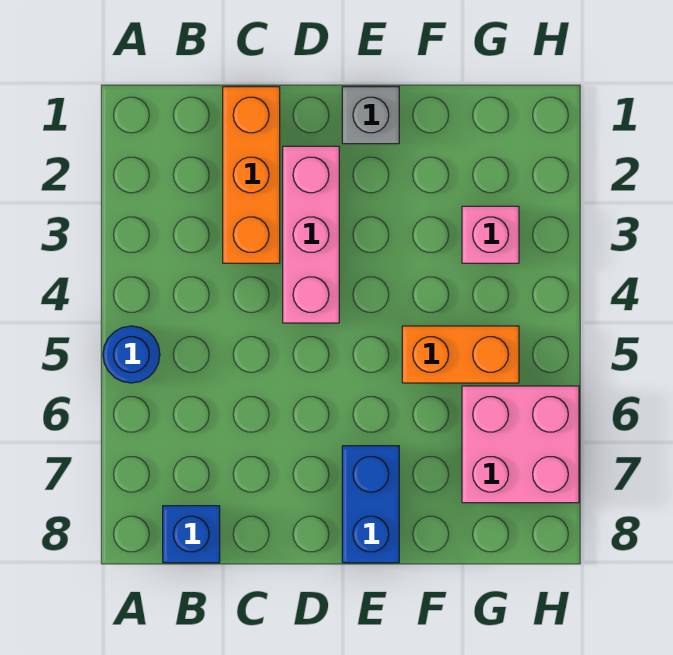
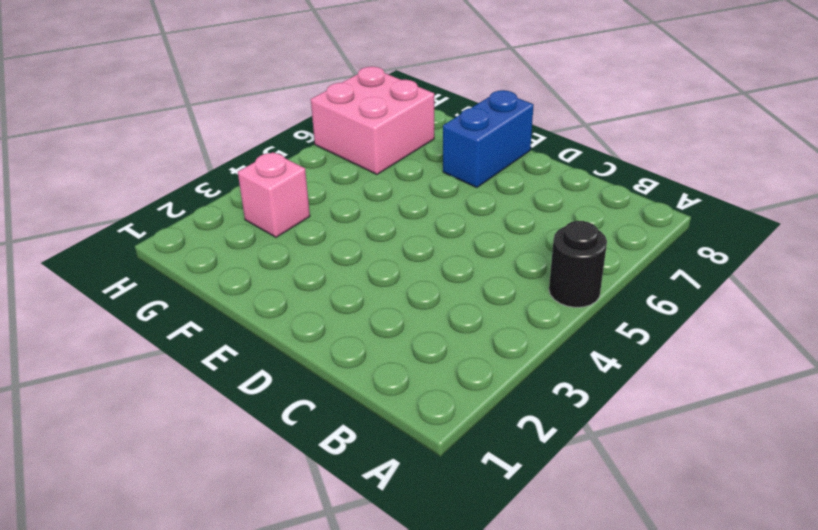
black 1x1 round brick [549,221,607,307] -> blue 1x1 round brick [103,326,160,383]
none -> blue 1x1 brick [163,506,220,563]
none -> orange 1x3 brick [223,87,280,263]

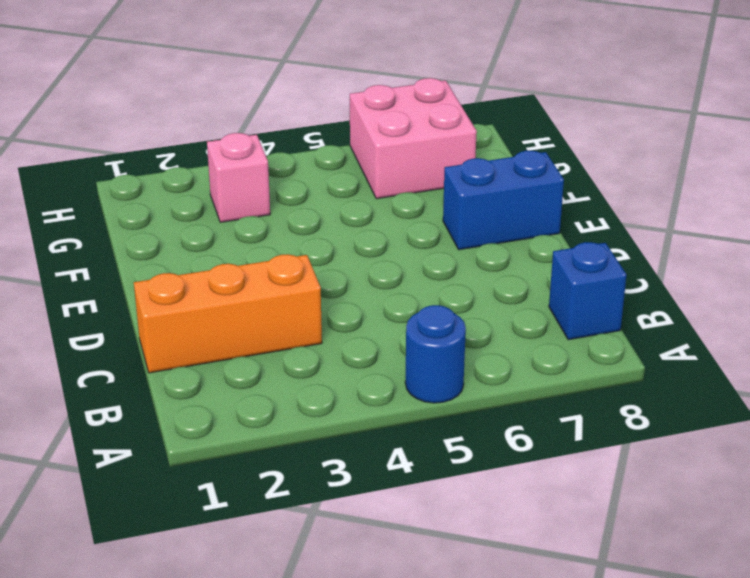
none -> pink 1x3 brick [283,146,339,323]
none -> grey 1x1 brick [342,87,399,144]

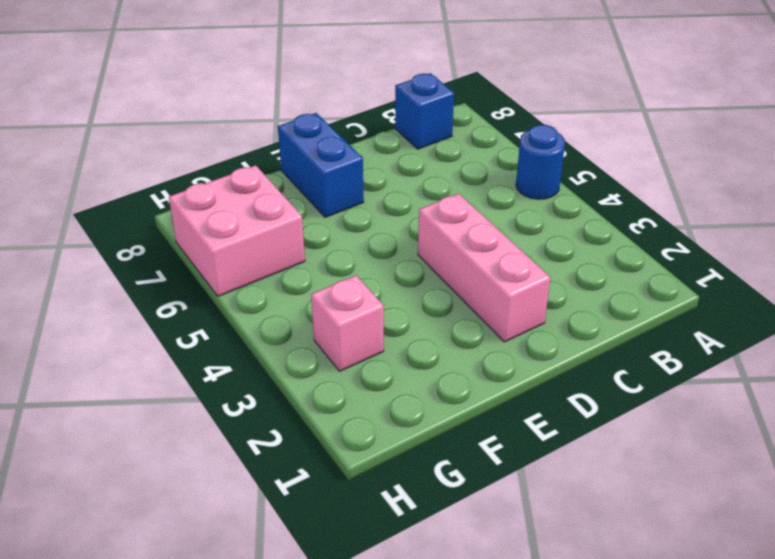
none -> orange 1x3 brick [223,87,280,263]
none -> grey 1x1 brick [342,87,399,144]

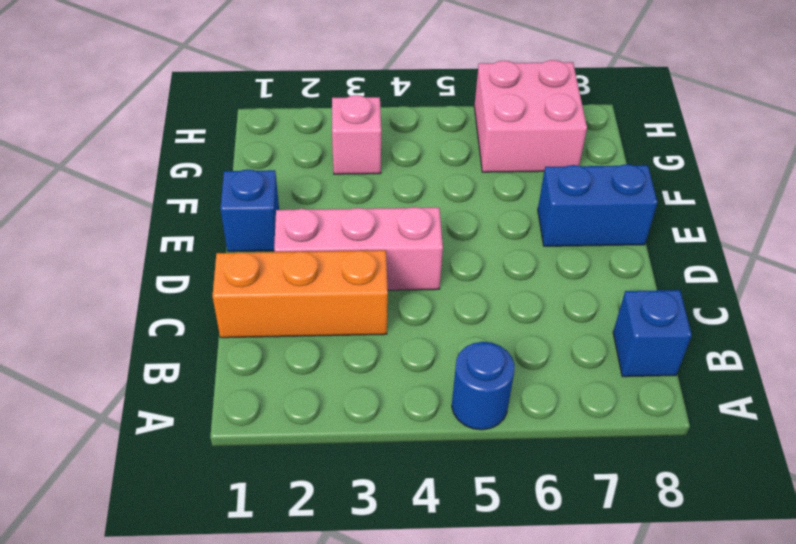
blue 1x1 brick [221,169,279,252] -> grey 1x1 brick [342,87,399,144]
none -> orange 1x2 brick [402,326,519,383]

